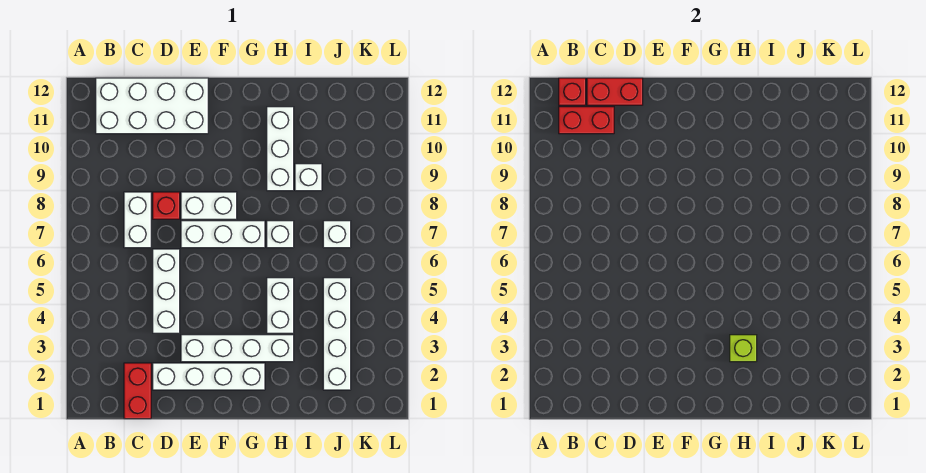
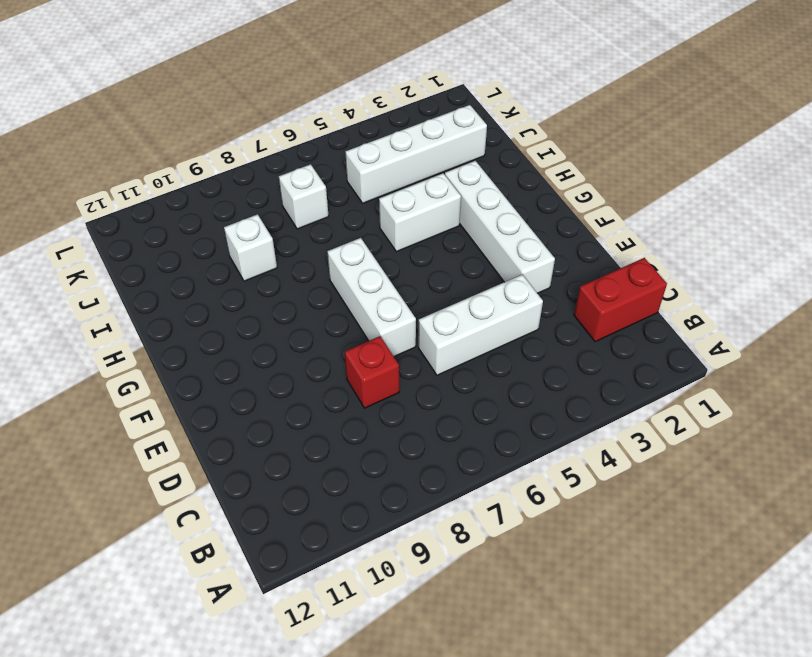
none -> white 2x4 brick [96,78,208,134]
none -> white 1x2 brick [124,192,151,248]
none -> white 1x4 brick [153,363,265,390]

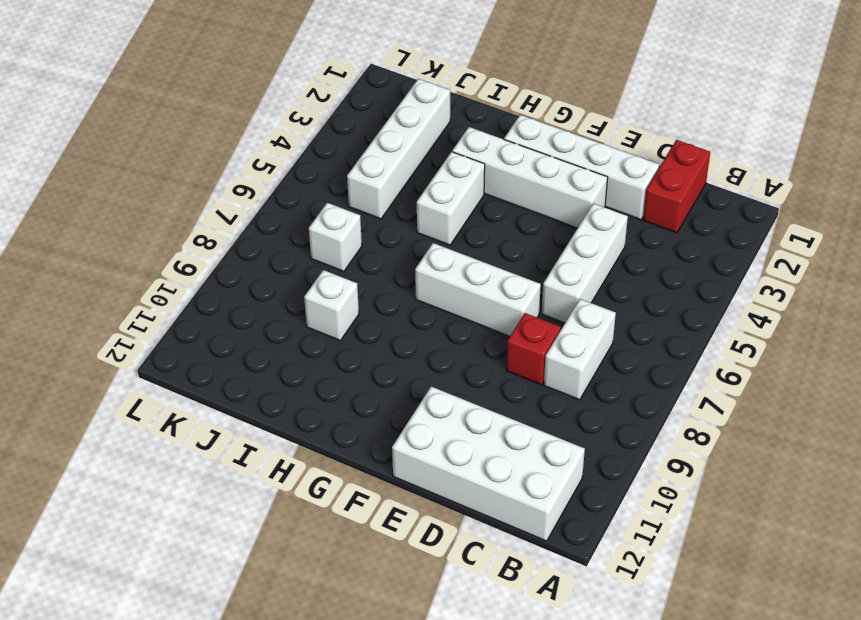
none -> white 1x2 brick [181,192,237,219]
none -> white 1x1 brick [267,221,294,248]
none -> white 1x3 brick [267,107,294,191]

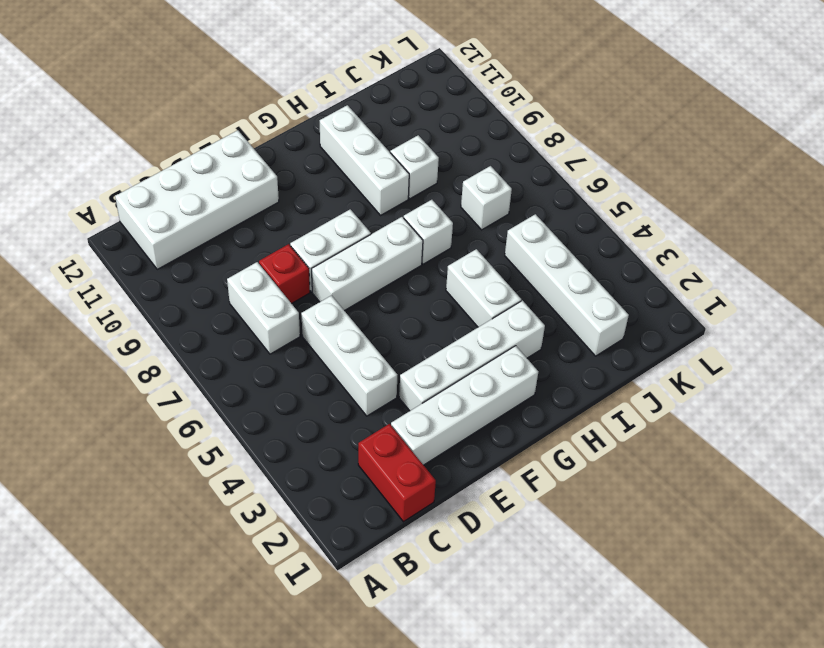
none -> red 1x2 brick [559,107,614,134]
none -> red 1x1 brick [559,78,586,105]
none -> red 1x2 brick [587,78,643,105]

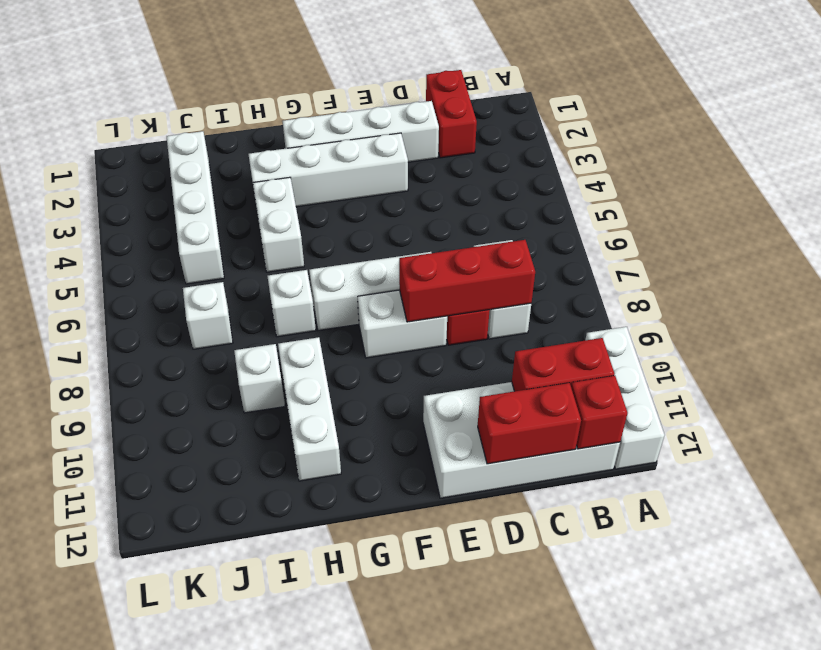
white 1x3 brick [586,327,665,469] -> white 1x3 brick moved to [153,249,180,333]
red 1x3 brick [399,240,535,322] -> none
none -> lime 1x1 brick [730,335,757,362]

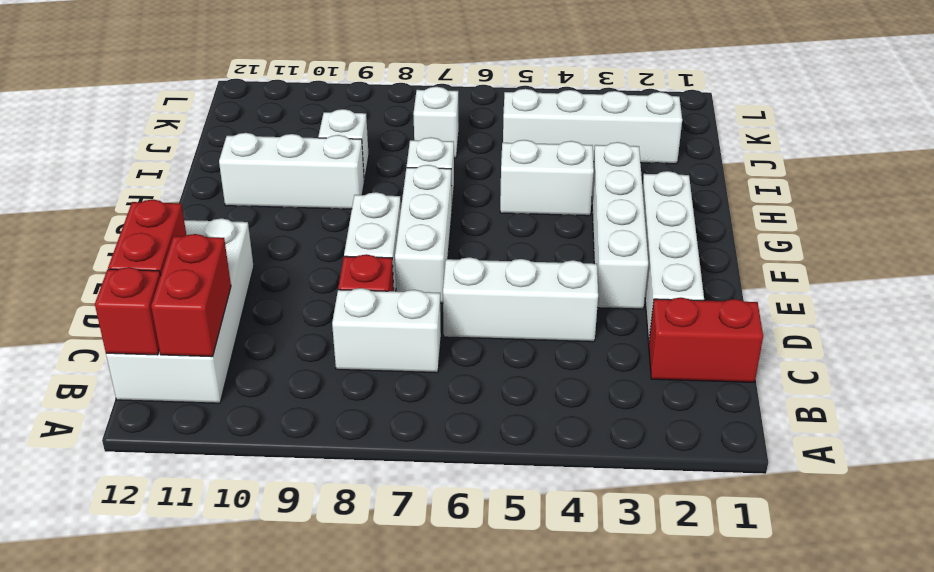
none -> lime 1x1 brick [730,335,757,362]

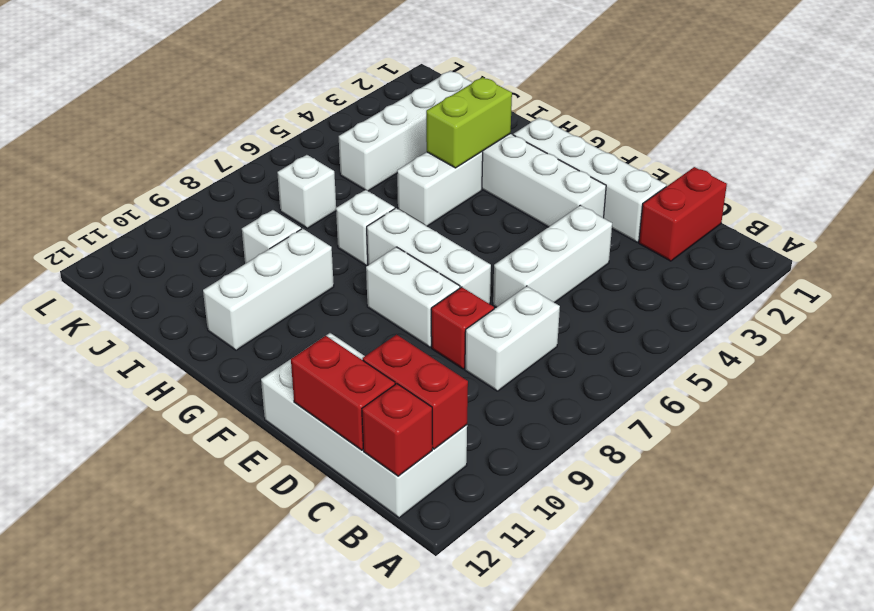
lime 1x2 brick [426,77,512,168] -> lime 1x1 brick [730,335,757,362]

